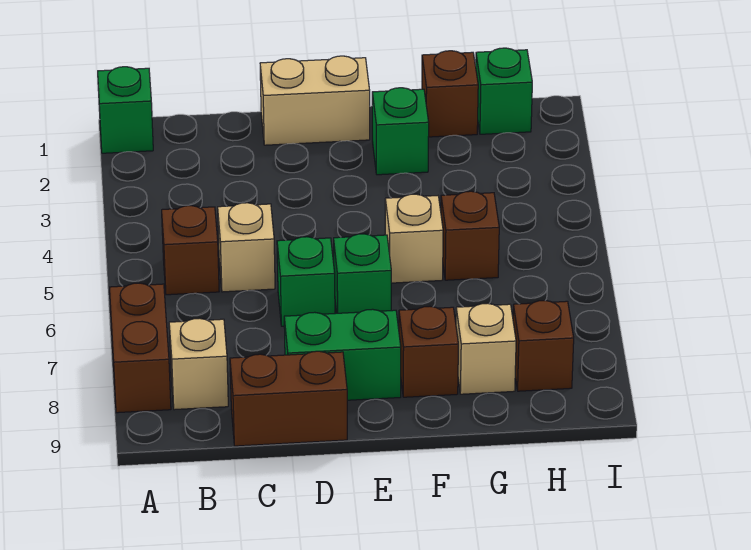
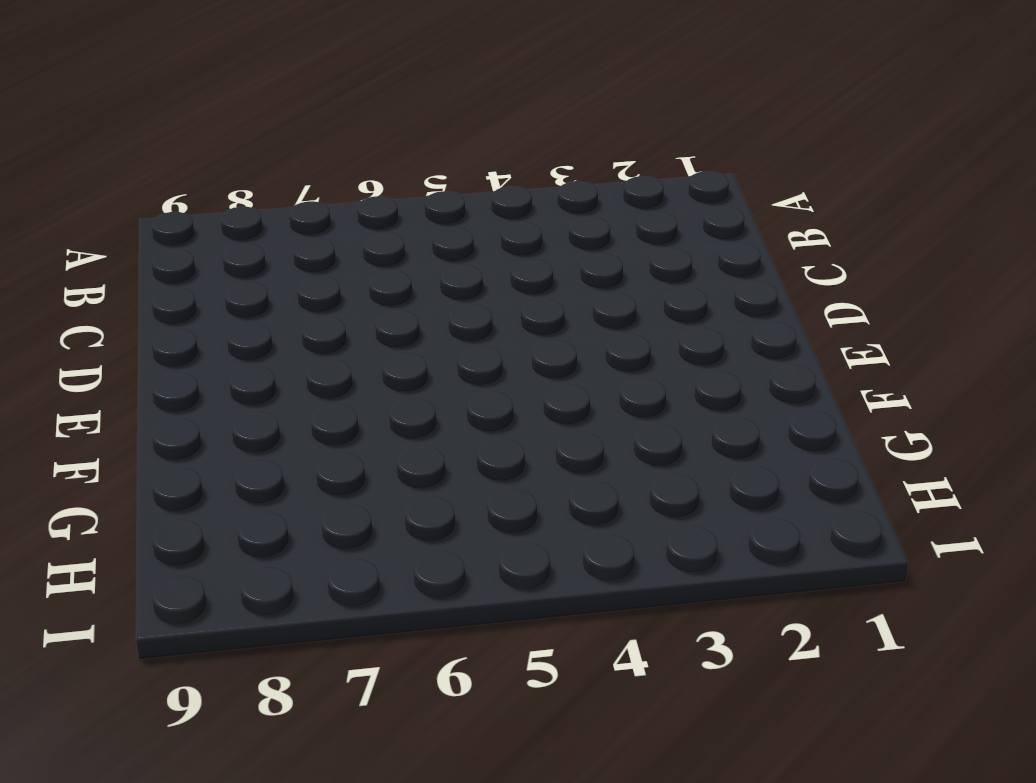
none -> green 1x1 brick [98,67,153,153]
none -> brown 1x2 brick [110,283,171,413]
none -> brown 1x1 brick [162,206,219,295]

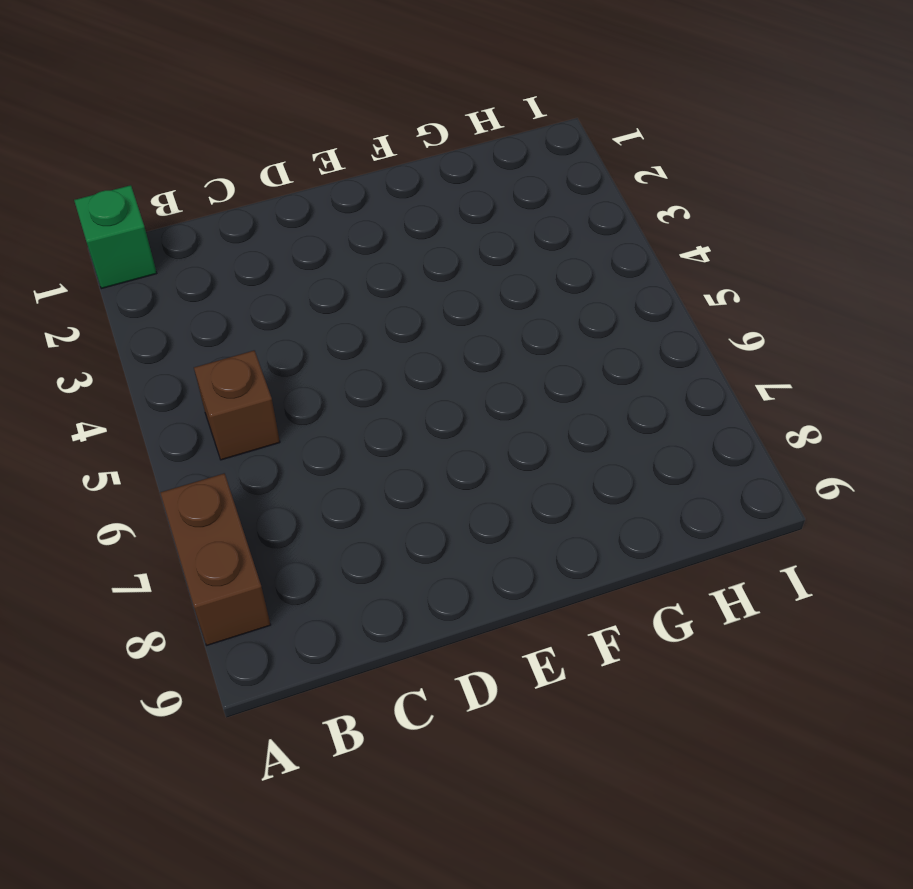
none -> tan 1x1 brick [169,318,228,410]
none -> tan 1x1 brick [218,203,275,292]
none -> brown 1x2 brick [230,351,347,446]

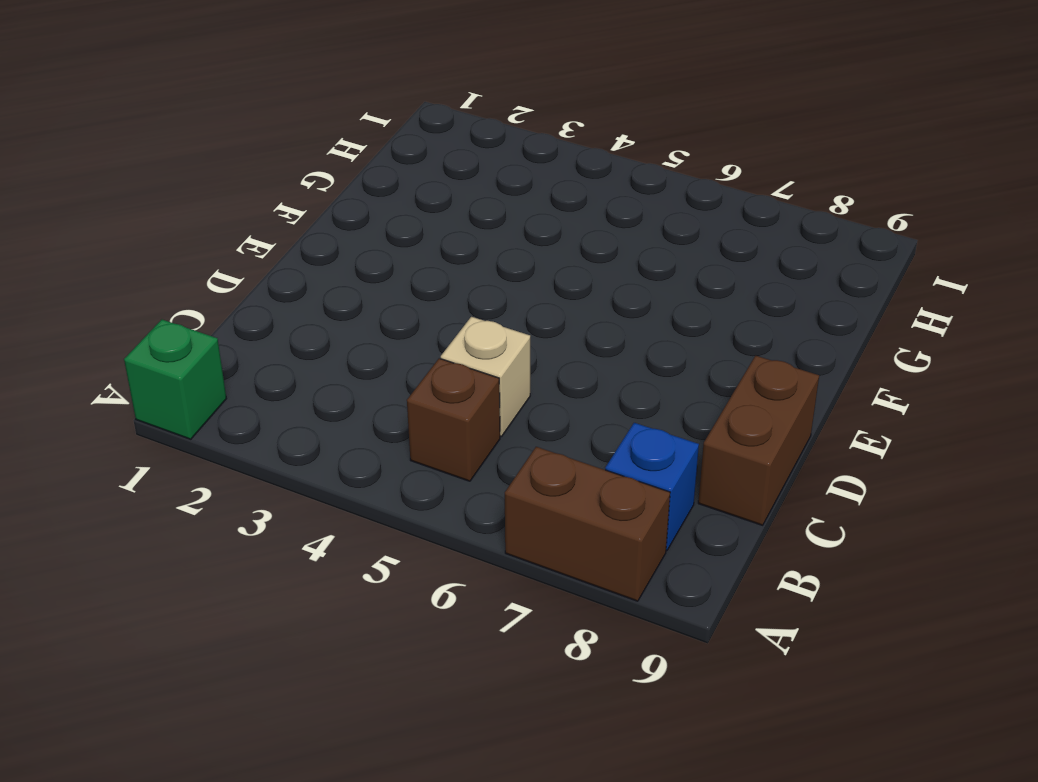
blue 1x1 brick [605,423,699,551] -> tan 1x1 brick [169,318,228,410]
none -> tan 1x2 brick [260,56,370,145]
none -> green 1x1 brick [277,237,335,326]
none -> green 1x2 brick [284,309,401,400]

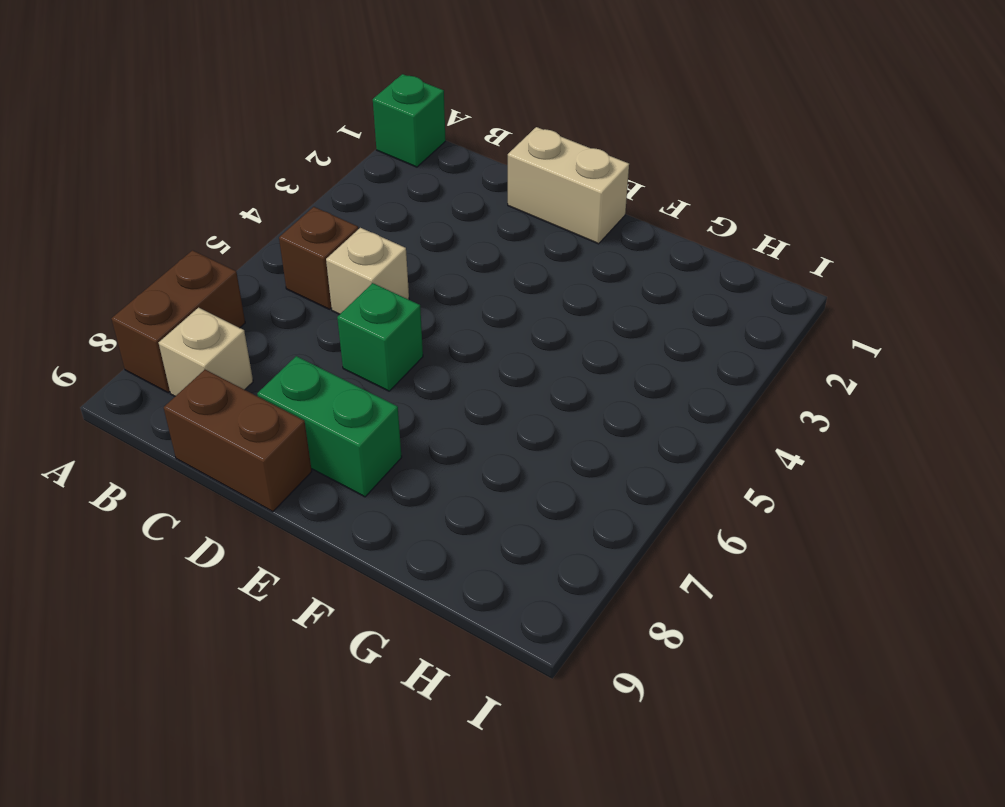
none -> green 1x1 brick [334,234,391,313]
none -> green 1x1 brick [372,88,429,175]
none -> tan 1x1 brick [385,194,443,283]

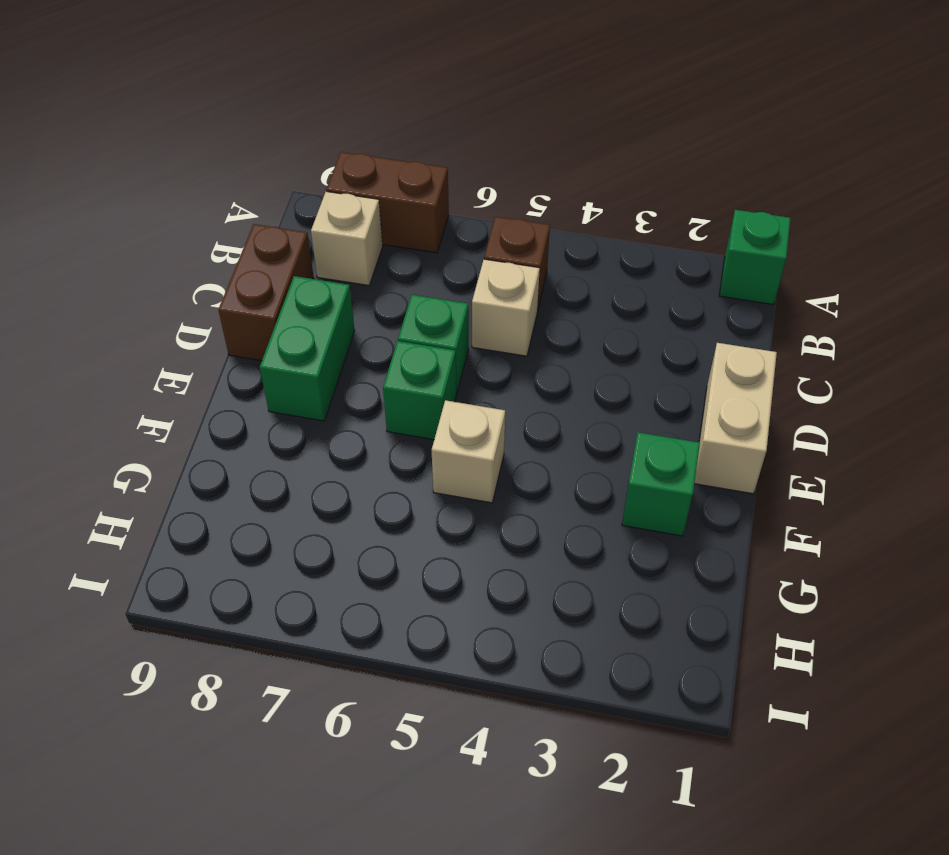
none -> brown 1x1 brick [399,307,458,397]
none -> brown 1x1 brick [422,51,478,137]
none -> brown 1x1 brick [441,191,499,280]

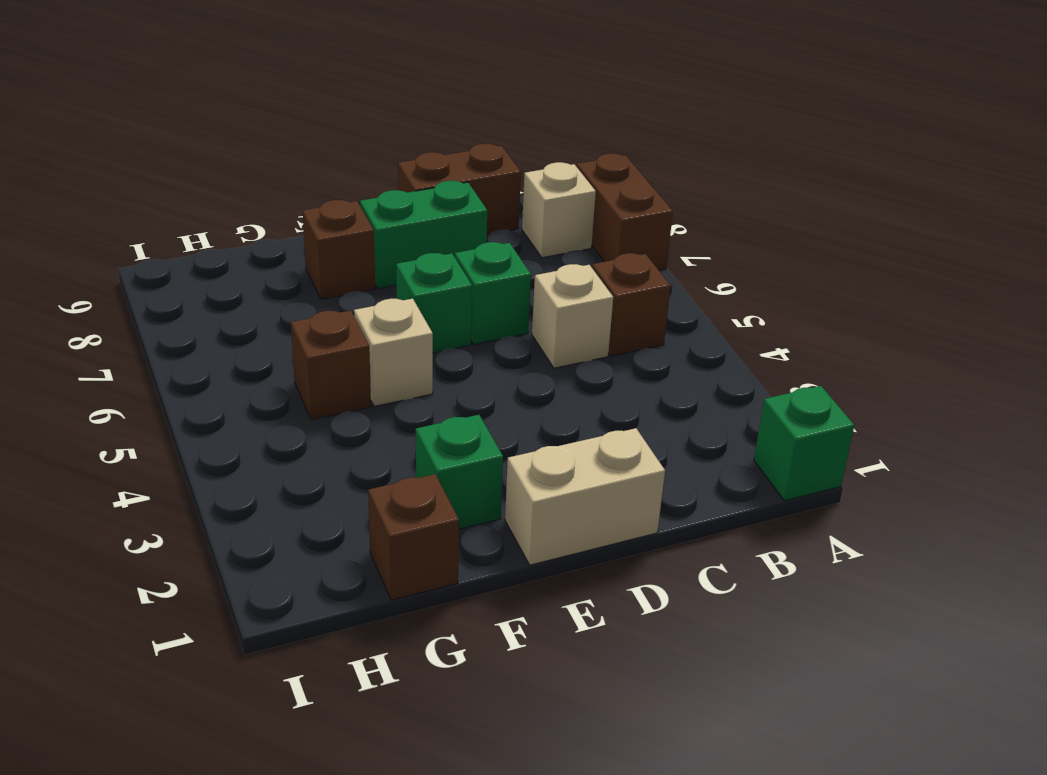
none -> tan 1x1 brick [456,303,516,394]
none -> green 1x1 brick [476,48,532,134]
none -> brown 1x1 brick [513,301,574,391]

